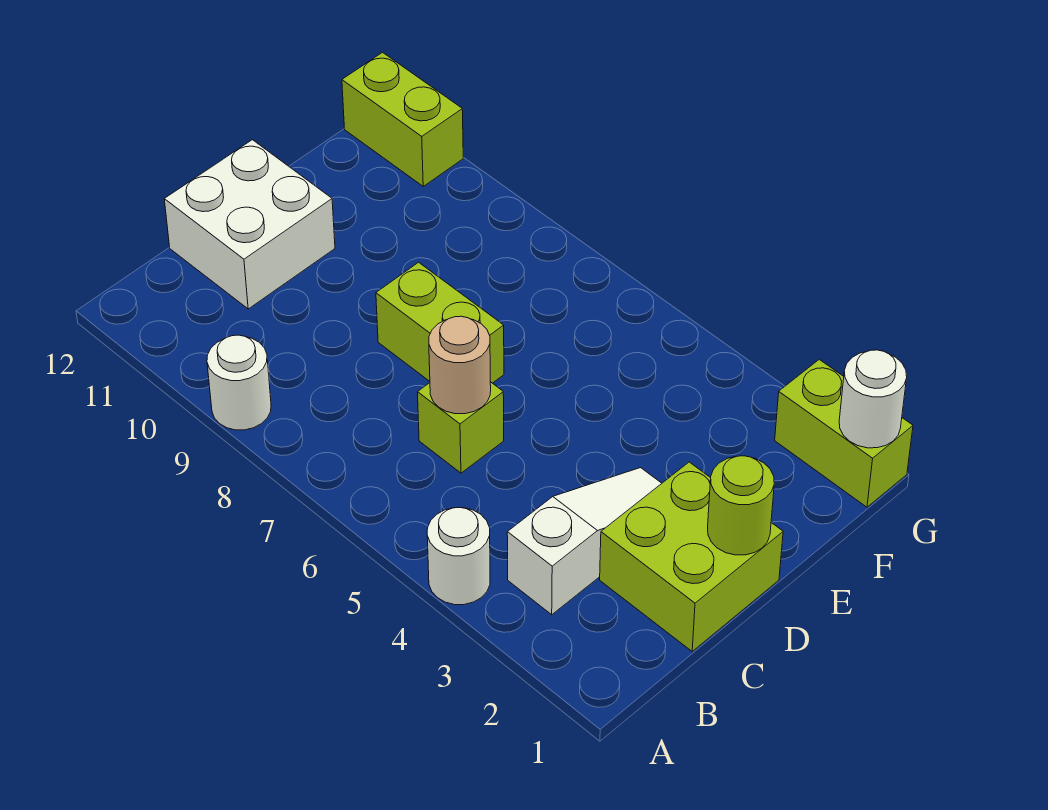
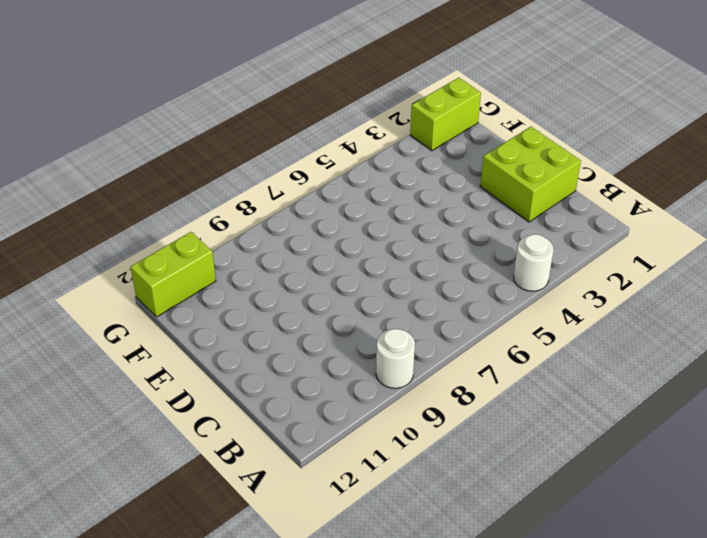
none -> white 1x3 slope [507,468,662,615]
none -> lime 1x1 brick [418,382,504,473]
none -> white 2x2 brick [164,140,335,309]

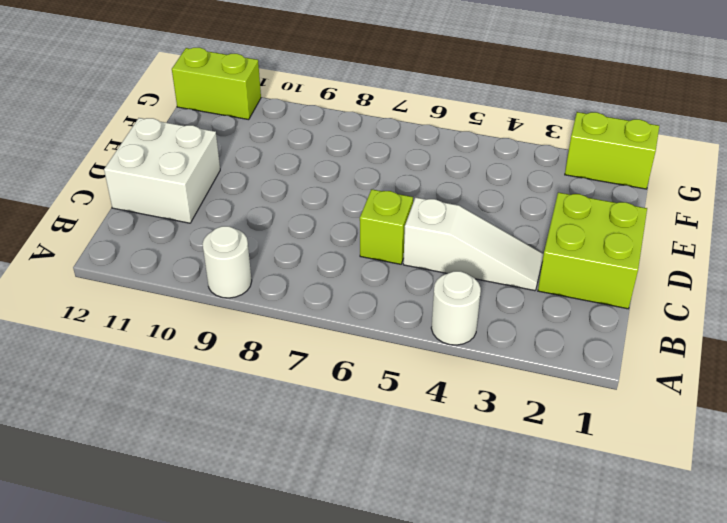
white 1x3 slope [403,197,544,291] -> white 1x3 slope turned to [507,468,662,615]
none -> lime 1x2 brick [376,262,504,383]
none -> tan 1x1 round brick [429,316,491,414]
none -> lime 1x1 round brick [708,456,774,555]

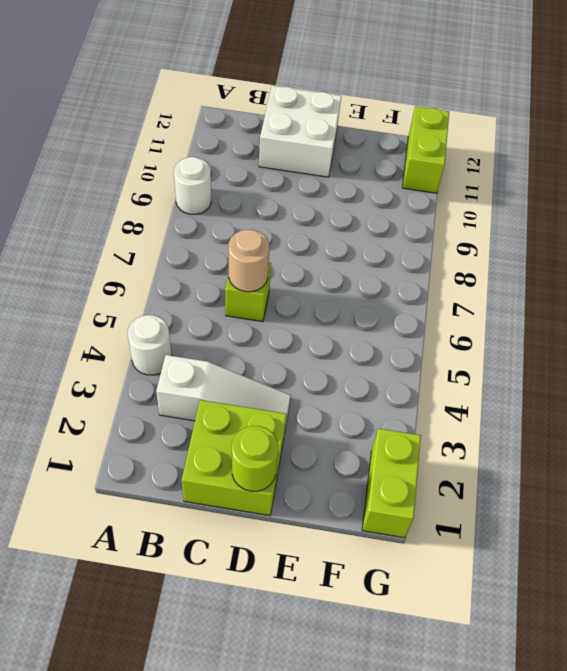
none -> lime 1x2 brick [376,262,504,383]
none -> white 1x1 round brick [839,350,907,448]

